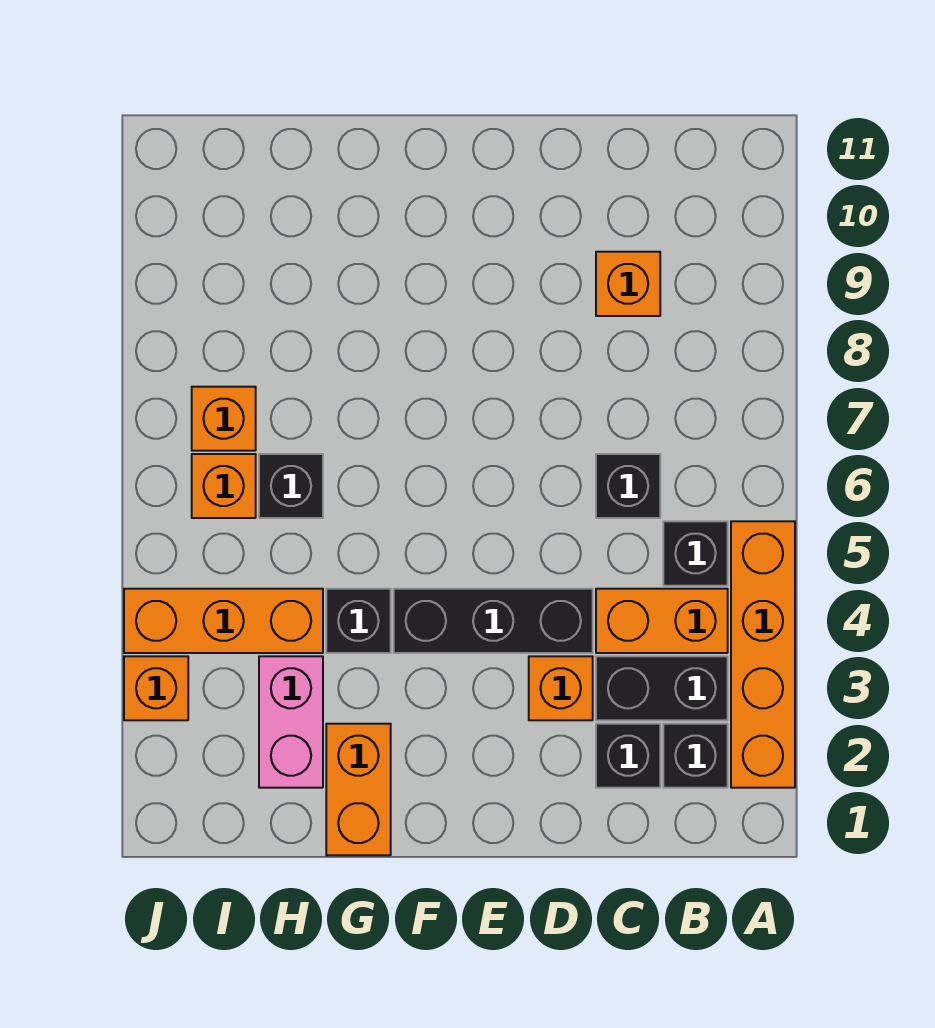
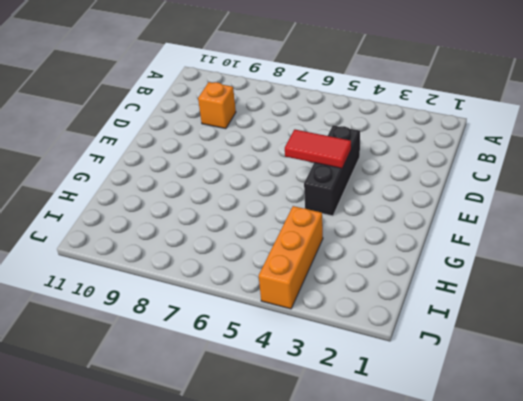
red 1x2 tile [285,129,351,168] -> none
none -> orange 1x4 brick [731,521,795,788]
none -> black 1x1 brick [663,724,728,788]
none -> black 1x2 brick [596,656,728,720]

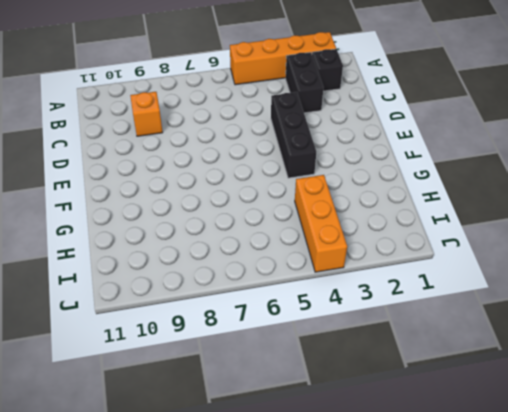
none -> orange 1x2 brick [596,589,728,653]
none -> black 1x1 brick [663,521,728,586]
none -> black 1x1 brick [596,724,660,788]

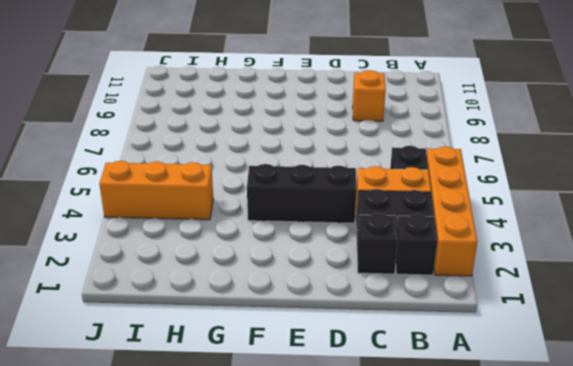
none -> black 1x1 brick [596,454,660,518]
none -> orange 1x1 brick [529,656,593,720]
none -> orange 1x2 brick [326,724,391,855]

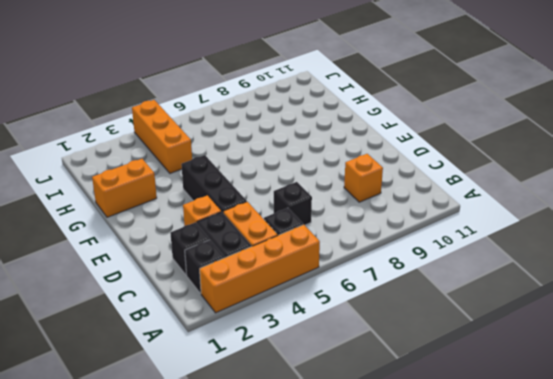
none -> black 1x1 brick [326,589,391,653]
none -> pink 1x2 brick [259,656,323,788]
none -> black 1x1 brick [259,454,323,518]

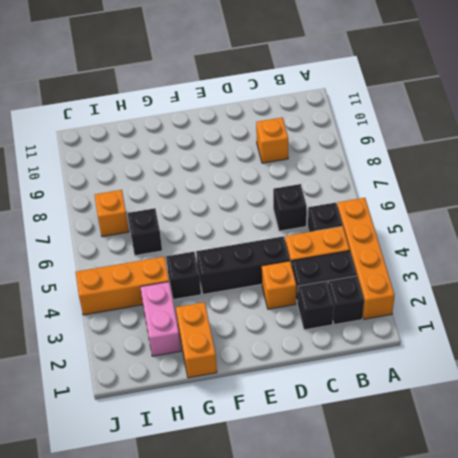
none -> orange 1x1 brick [192,454,256,518]
none -> orange 1x1 brick [124,656,188,720]

